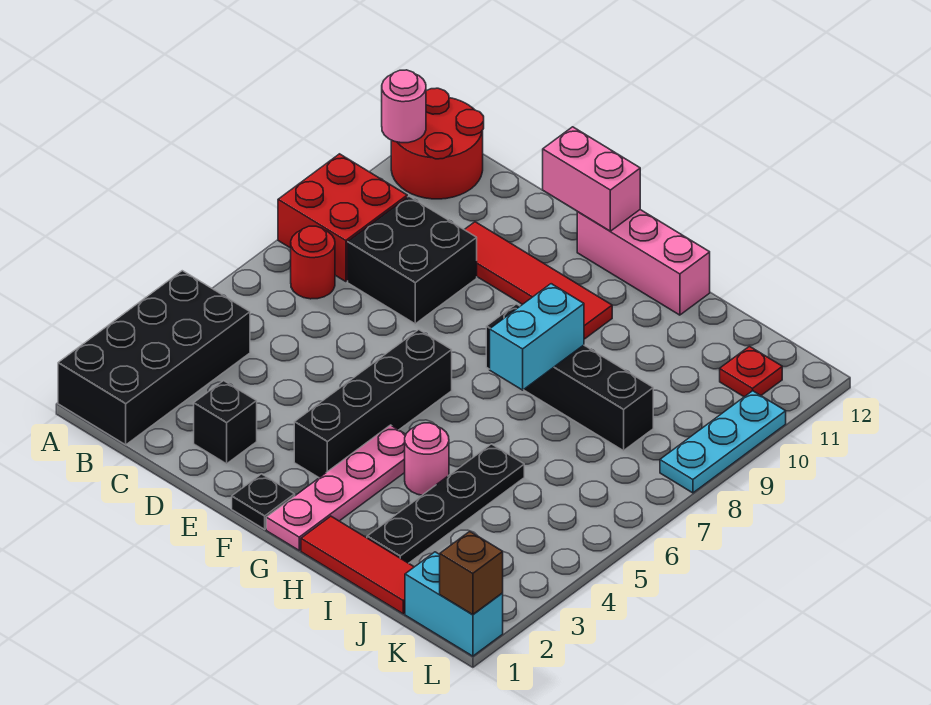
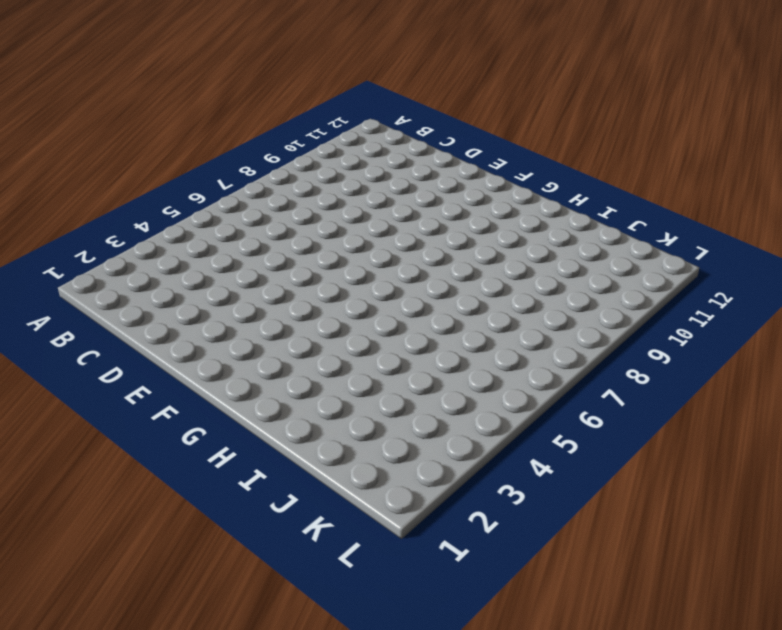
none -> black 2x4 brick [58,271,250,445]
none -> red 2x2 brick [278,154,407,282]
none -> red 2x2 round brick [391,88,484,199]

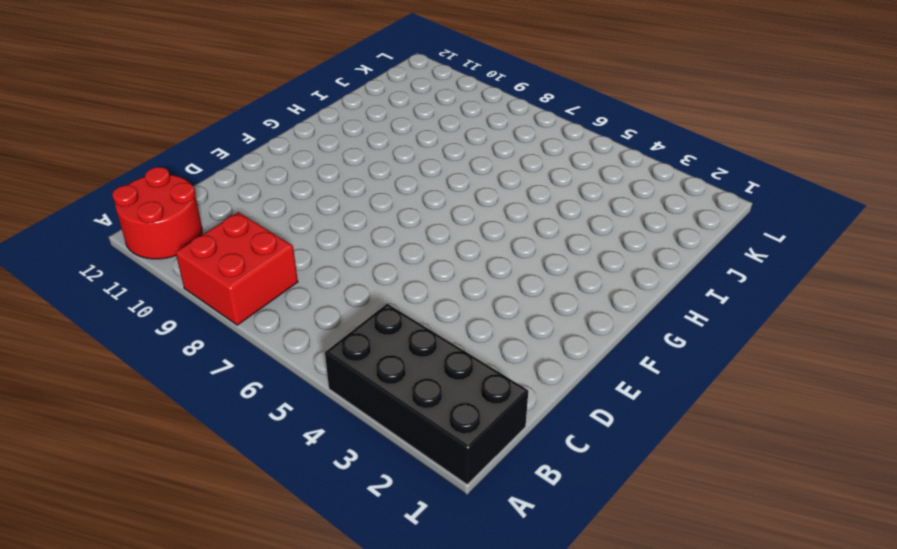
none -> red 1x1 round brick [291,226,335,299]
none -> black 2x2 brick [348,196,477,324]
none -> black 1x1 brick [194,381,257,464]

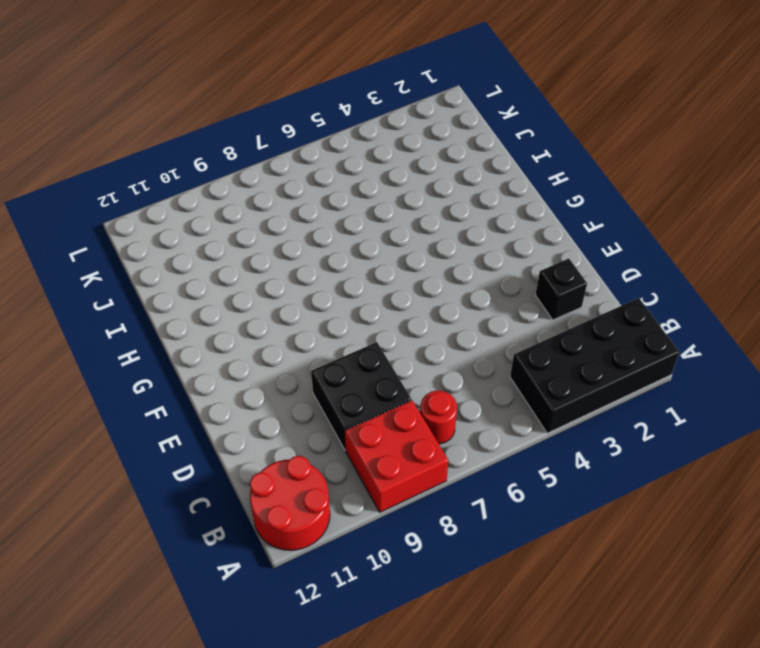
none -> red 1x4 tile [464,222,612,339]
none -> black 1x1 plate [232,474,295,529]
none -> black 1x4 brick [294,330,452,478]

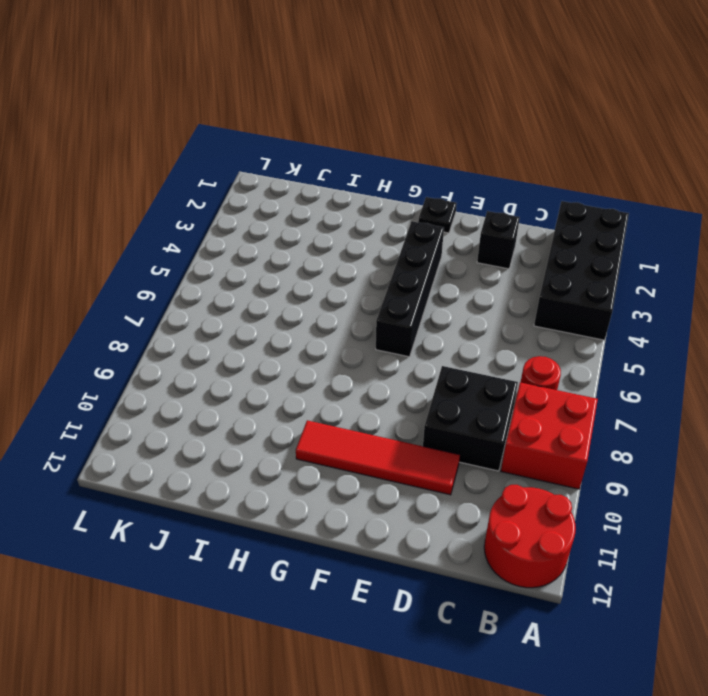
none -> pink 1x3 brick [577,210,710,315]
none -> pink 1x4 plate [266,425,406,550]
none -> black 1x4 brick [486,304,653,451]

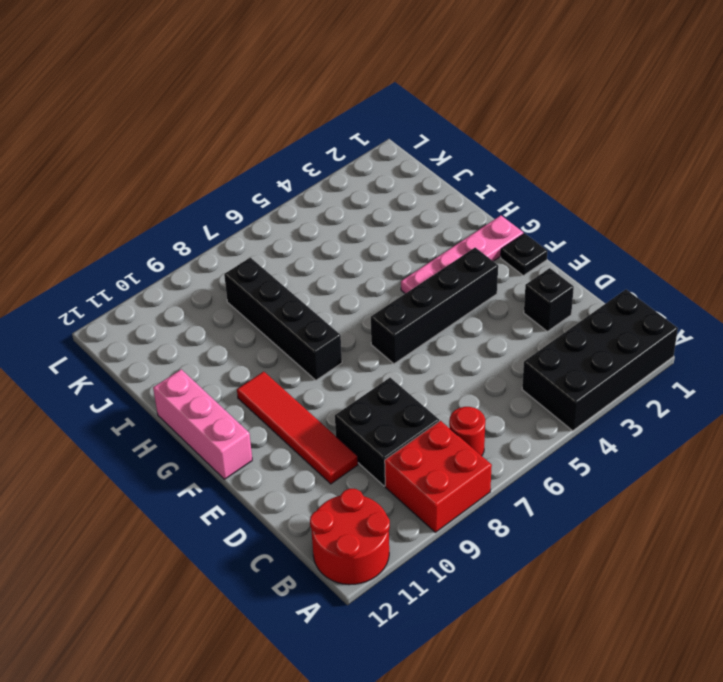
none -> red 1x3 tile [301,516,414,614]
none -> pink 1x1 round brick [405,423,449,495]
none -> black 1x4 plate [367,444,524,563]

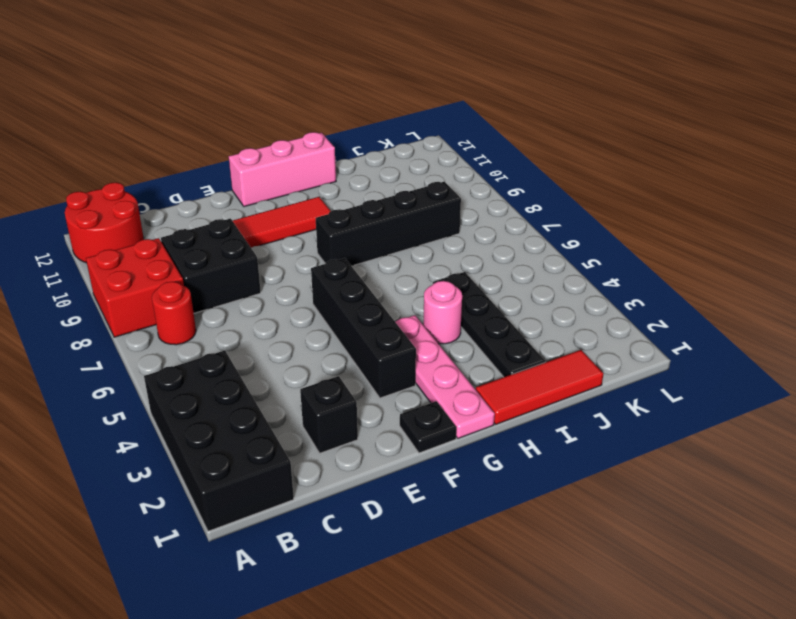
none -> cyan 1x2 brick [405,552,503,656]
none -> red 1x1 plate [720,346,782,397]
none -> cyan 1x3 plate [660,391,786,493]

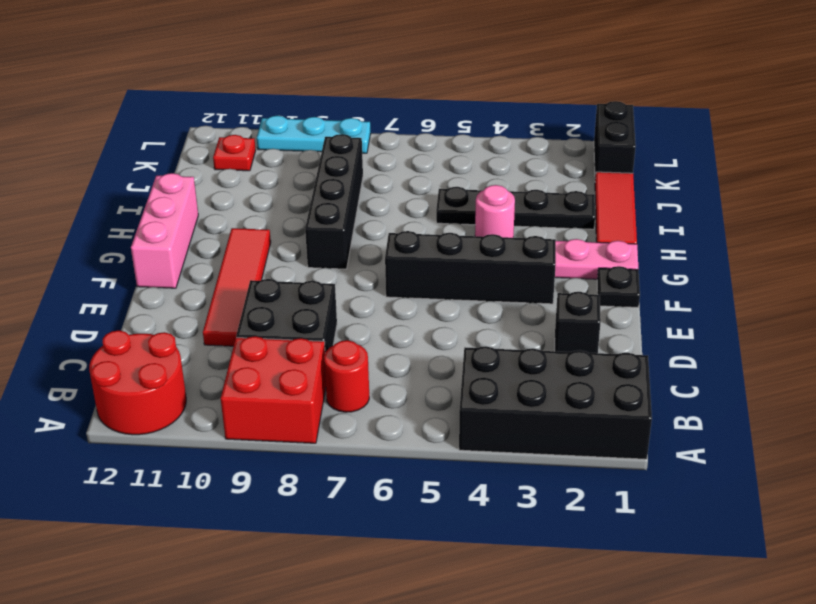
black 1x2 brick [594,101,636,178] -> cyan 1x2 brick [405,552,503,656]
none -> pink 1x1 round brick [382,70,426,143]
none -> pink 1x2 brick [543,127,640,231]
none -> cyan 1x2 brick [490,284,584,390]

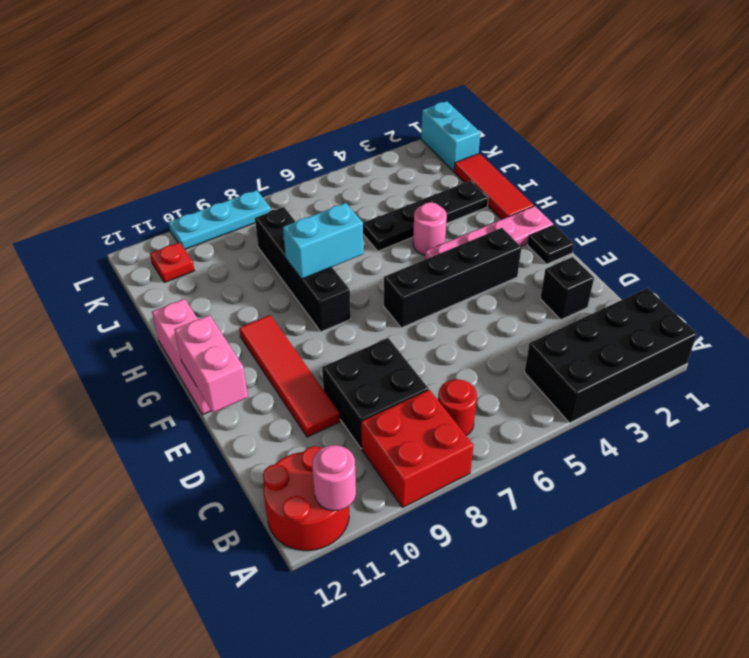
none -> brown 1x1 brick [440,531,503,615]

